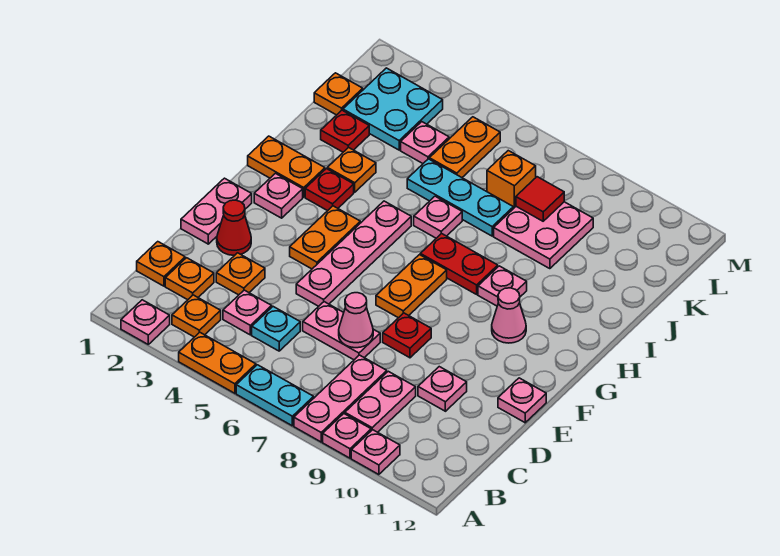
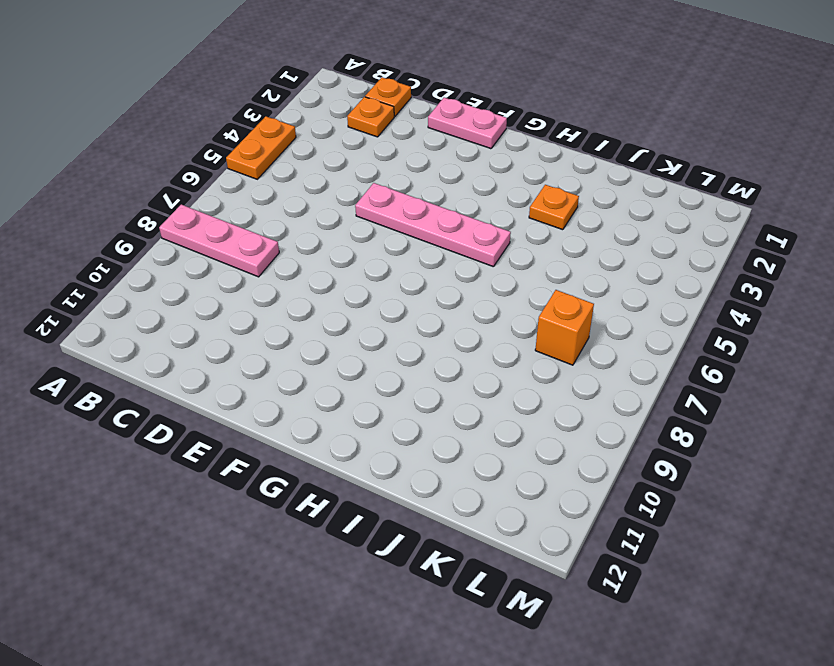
none -> pink 1x1 plate [121,300,170,344]
none -> cyan 1x2 plate [236,365,314,426]
none -> pink 1x1 plate [323,414,371,458]
none -> pink 1x1 plate [351,430,400,475]

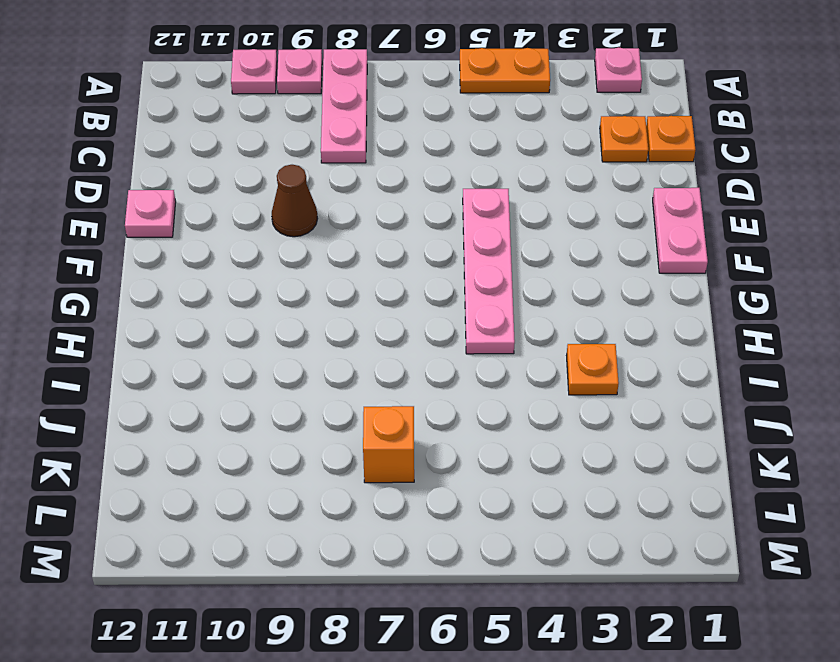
brown 1x1 cone [272,165,318,237] -> none
none -> cyan 1x2 plate [236,365,314,426]
none -> orange 1x1 plate [172,295,221,337]
none -> pink 1x2 plate [345,371,416,432]
none -> pink 1x1 plate [223,290,272,335]

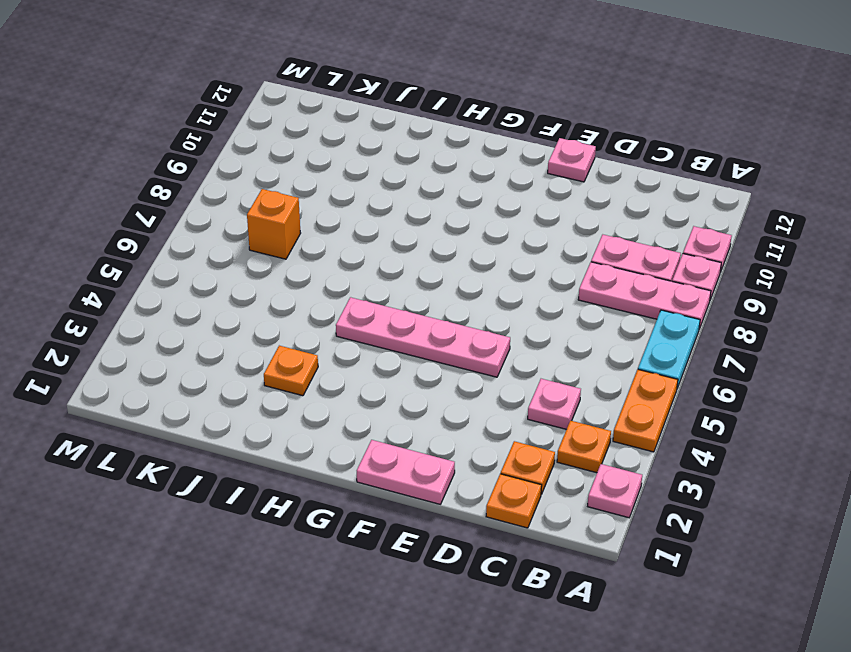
none -> cyan 1x1 plate [252,307,300,351]
none -> orange 1x1 plate [216,253,265,295]
none -> pink 1x2 plate [303,302,380,360]
none -> pink 1x1 plate [418,367,467,411]

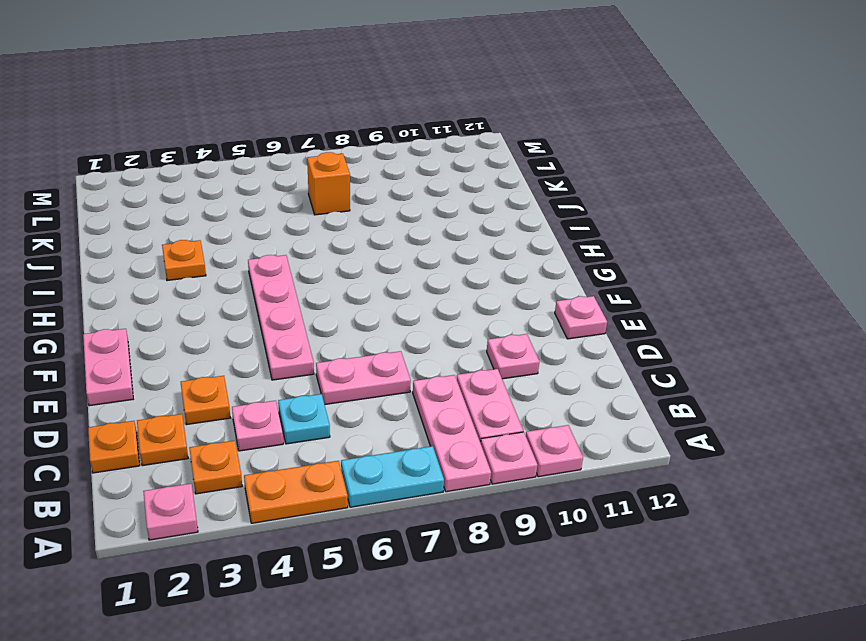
none -> red 1x1 cone [217,200,251,255]
none -> red 1x1 plate [383,313,431,358]
none -> orange 1x2 plate [290,206,360,269]
none -> orange 1x2 plate [376,255,447,318]

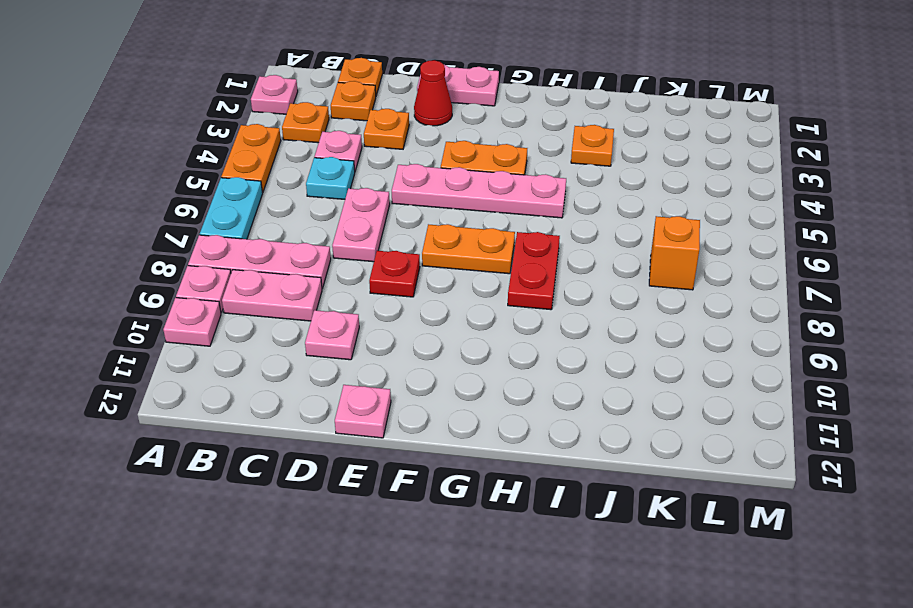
none -> pink 1x1 plate [254,173,303,218]
none -> pink 1x1 cone [492,288,526,343]
none -> orange 1x2 plate [248,136,325,197]
none -> red 1x1 plate [305,169,354,211]

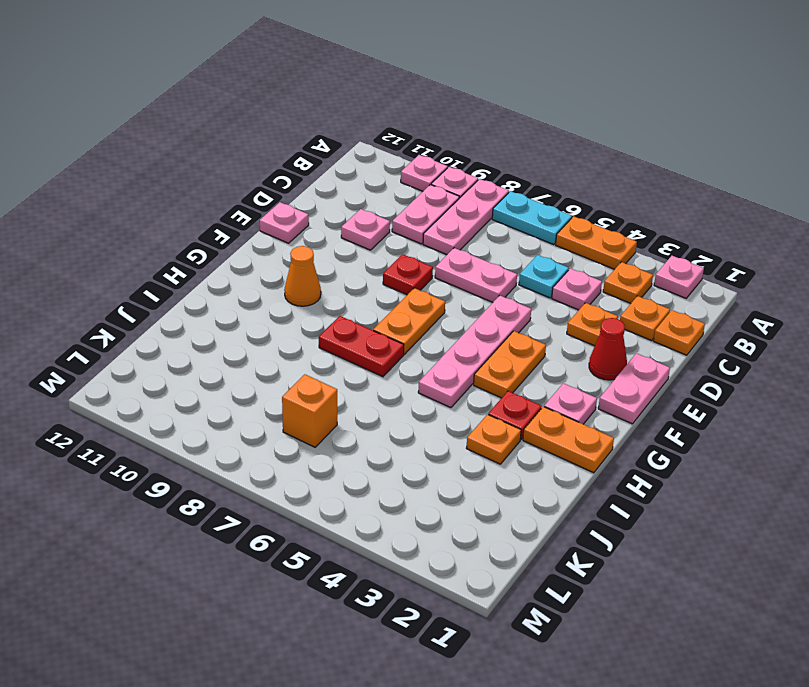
orange 1x1 cone [284,246,321,306] -> pink 1x1 cone [492,288,526,343]
none -> pink 1x1 plate [478,266,527,306]
none -> pink 1x1 plate [414,196,462,238]
none -> red 1x1 plate [321,110,369,152]
none -> cyan 1x3 plate [407,159,513,236]

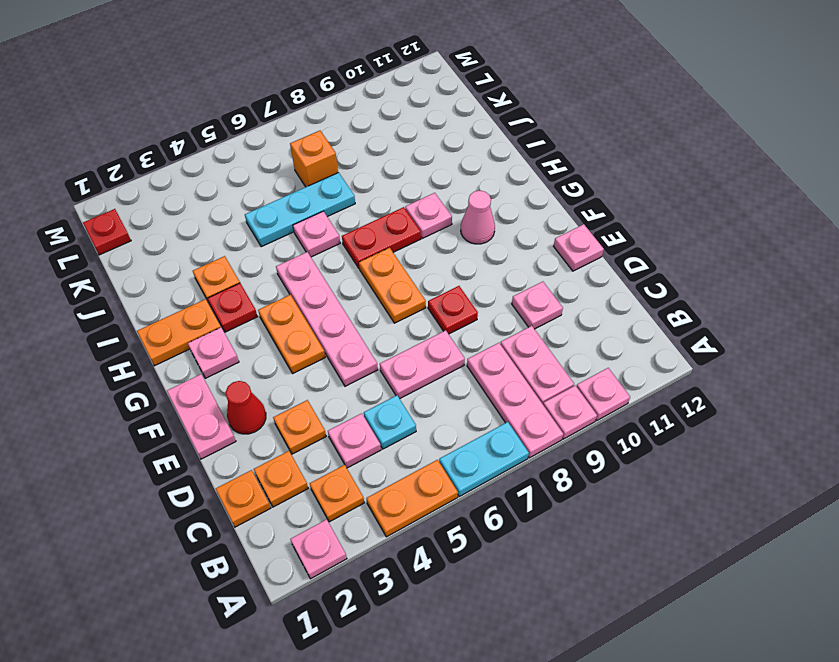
red 1x1 plate [83,209,131,255] -> red 1x1 plate moved to [321,110,369,152]
none -> pink 2x2 plate [494,202,593,269]
none -> orange 1x1 plate [314,73,363,115]
none -> cyan 2x2 plate [343,68,443,150]
none -> pink 1x1 plate [401,122,449,163]

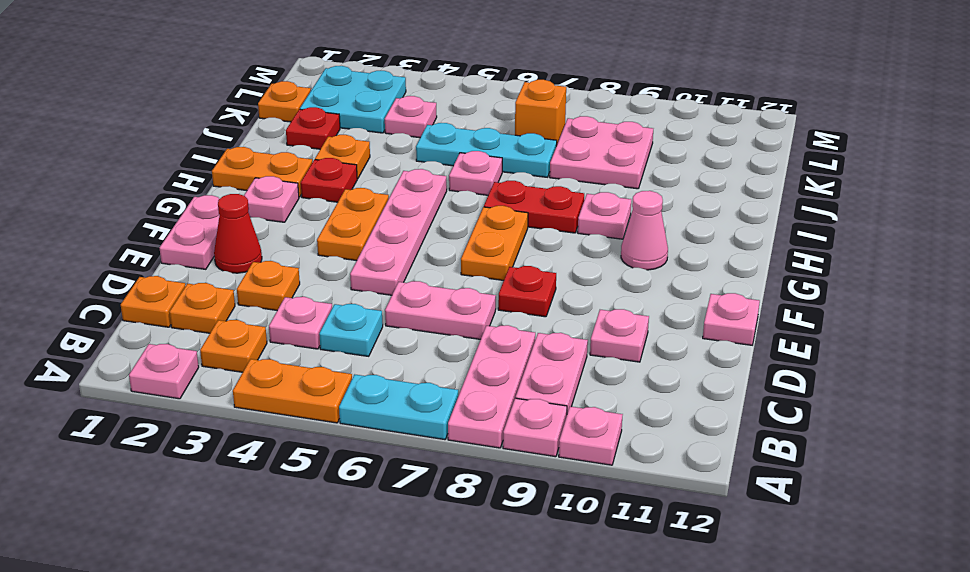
none -> orange 1x2 plate [429,117,500,177]
none -> pink 1x1 cone [339,293,373,348]
none -> red 1x1 tile [516,177,564,221]

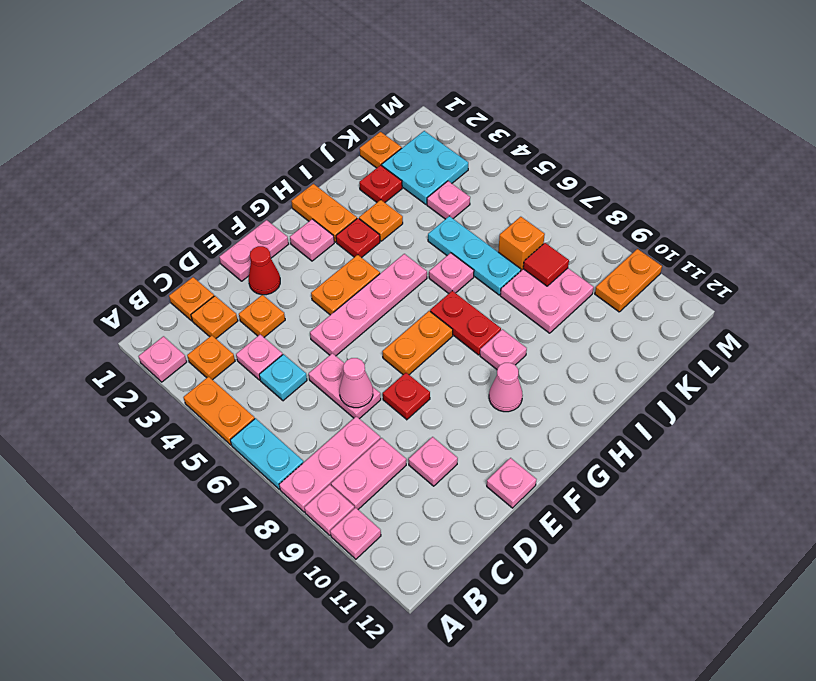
orange 1x2 plate [595,249,662,312] -> orange 1x2 plate moved to [429,117,500,177]

